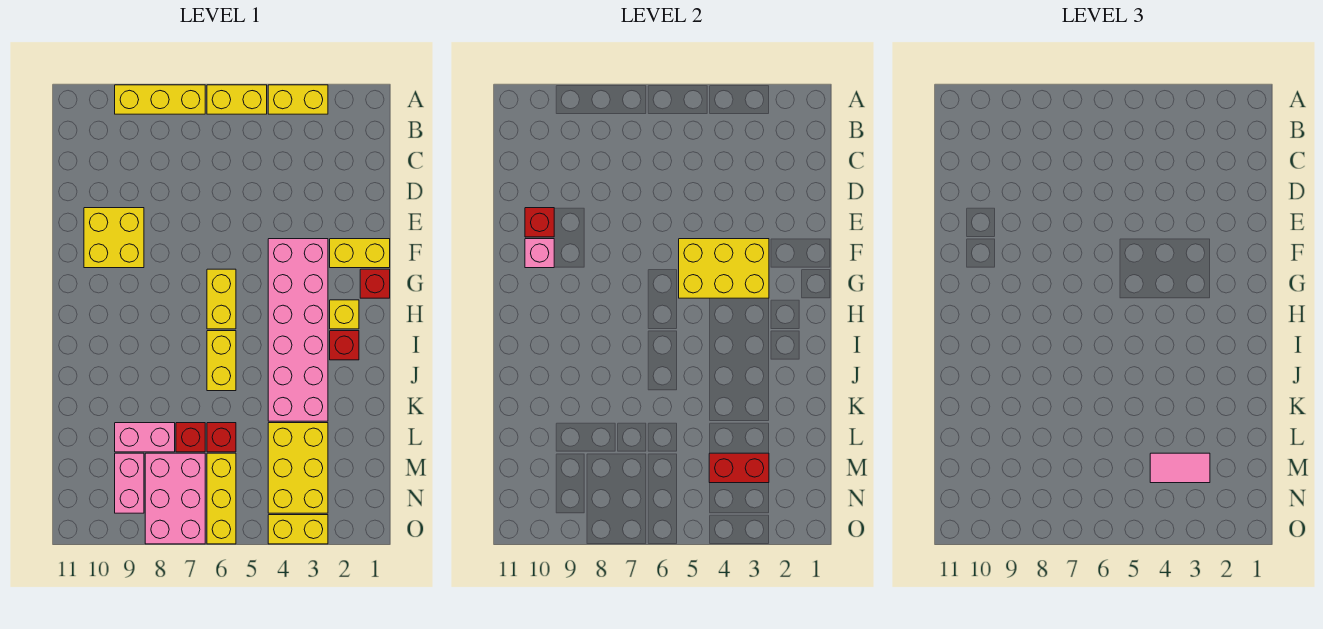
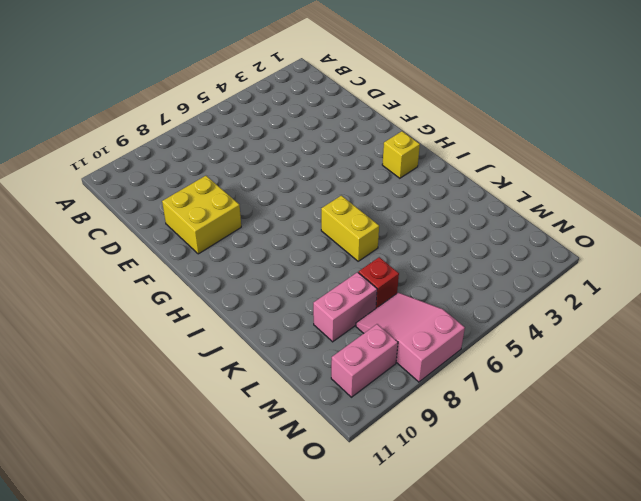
pink 2x3 slope [356,293,465,382] -> pink 2x3 brick [145,453,205,544]
pink 1x2 brick [331,324,398,397] -> pink 1x2 brick turned to [115,453,144,513]
none -> yellow 1x2 brick [268,85,328,114]
none -> yellow 1x2 brick [207,85,267,114]
none -> yellow 1x3 brick [115,85,205,114]

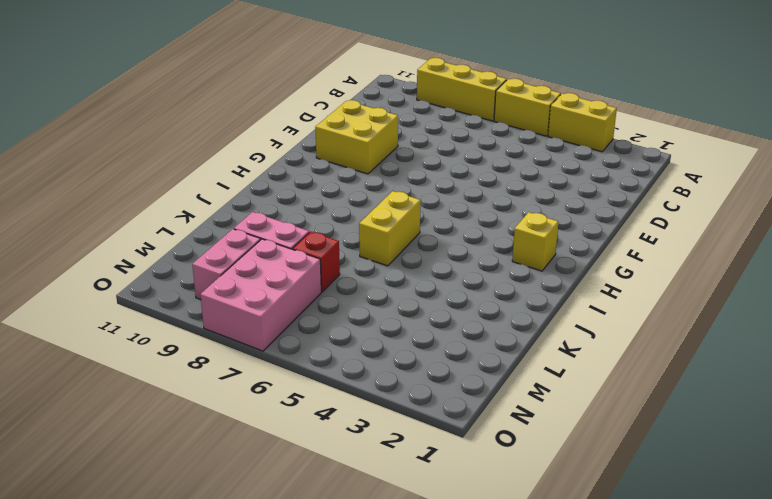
none -> yellow 1x2 brick [330,239,390,268]
none -> pink 2x6 brick [268,239,328,421]
none -> red 1x1 brick [360,269,390,298]

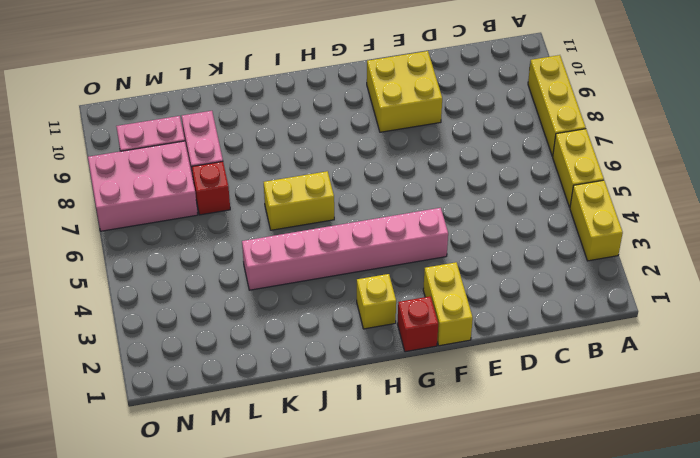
pink 1x6 brick [242,208,448,290] -> pink 2x6 brick [268,239,328,421]
none -> yellow 1x2 brick [207,269,236,329]
none -> red 1x1 brick [330,331,359,360]
none -> yellow 2x3 brick [268,423,328,513]

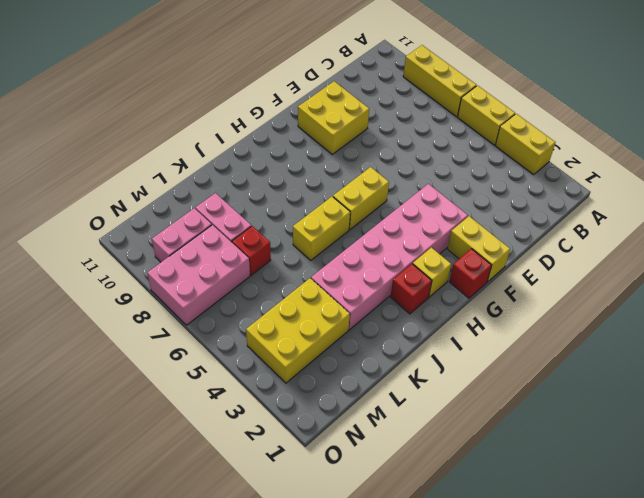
none -> red 1x1 brick [207,423,236,452]
none -> yellow 1x3 brick [207,453,236,544]
none -> yellow 1x2 brick [268,515,328,544]

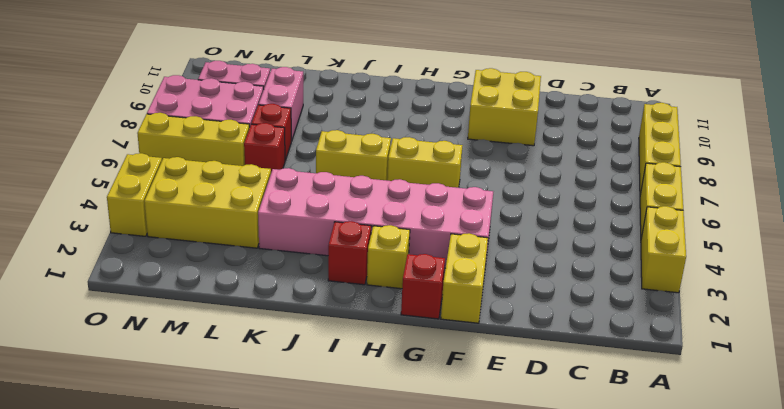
none -> red 1x1 brick [525,208,554,237]
none -> yellow 2x3 brick [679,239,769,298]
none -> pink 1x1 brick [525,239,554,268]

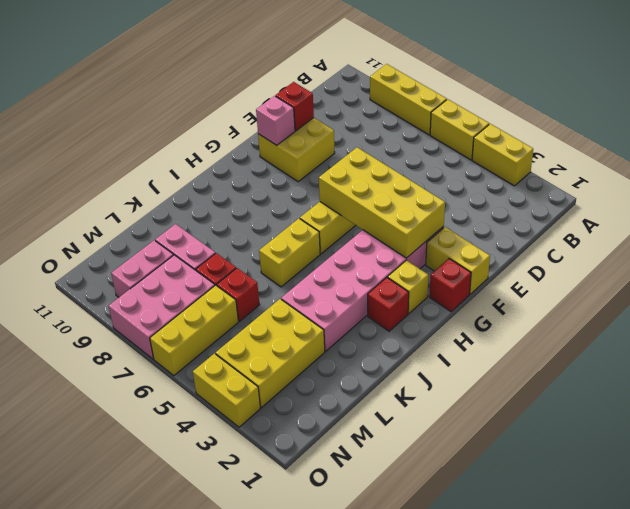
yellow 2x4 brick [319,147,445,258] -> yellow 2x3 brick [679,239,769,298]
none -> red 1x2 brick [709,453,769,483]
none -> pink 1x2 tile [1150,453,1210,483]

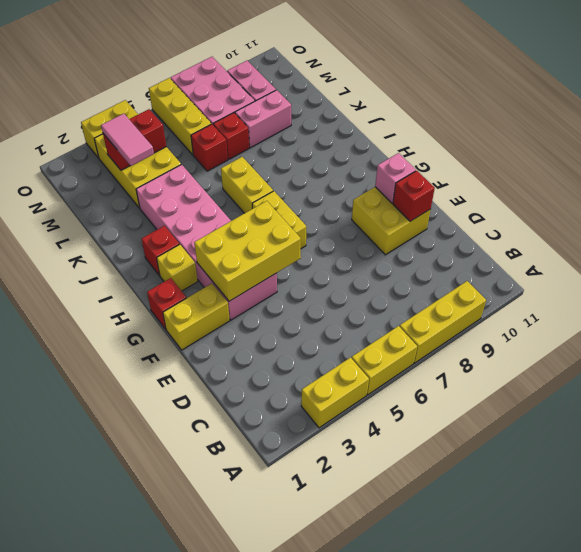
pink 1x2 tile [101,114,154,166] -> pink 1x2 tile turned to [1150,453,1210,483]

